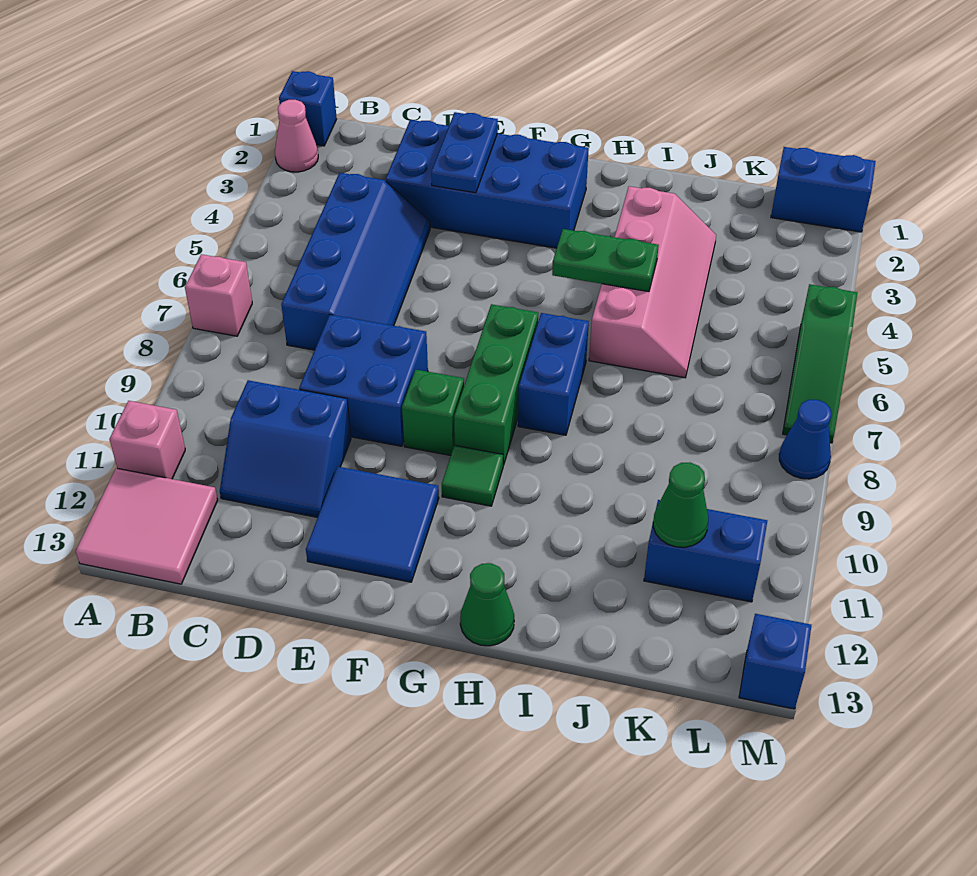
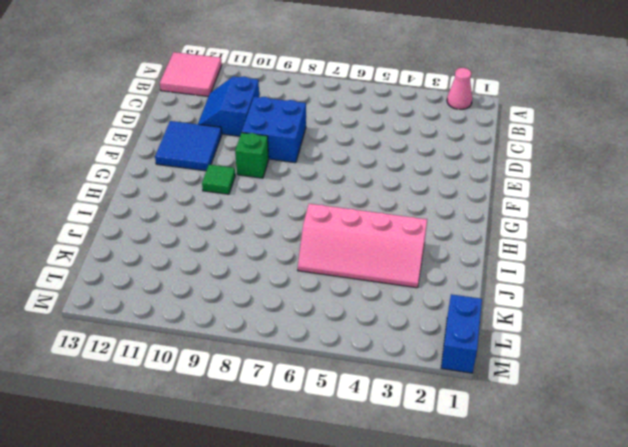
none -> blue 1x1 brick [279,71,337,146]
none -> pink 1x1 brick [185,254,252,336]
none -> pink 1x1 brick [109,401,185,479]

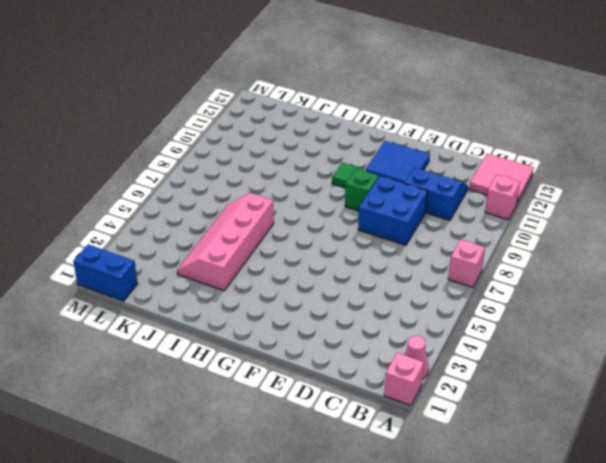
pink 1x1 brick [384,353,424,406] -> blue 1x1 brick [279,71,337,146]
none -> blue 2x4 slope [281,173,430,350]
none -> blue 2x4 brick [386,120,589,248]
none -> green 1x3 brick [454,304,538,465]

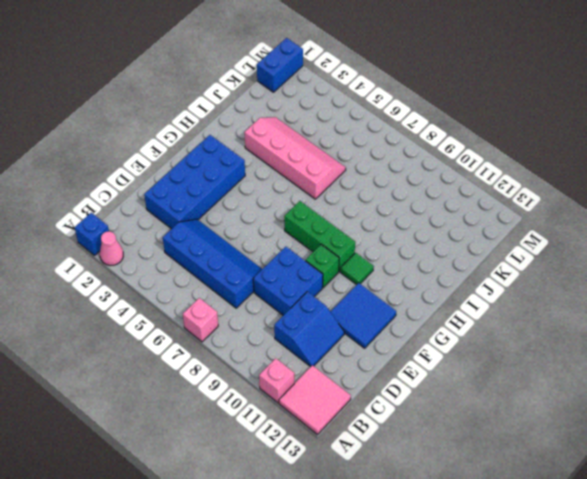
none -> blue 1x2 brick [518,313,589,435]
none -> green 1x1 cone [460,563,514,646]
none -> blue 1x2 brick [644,500,767,602]

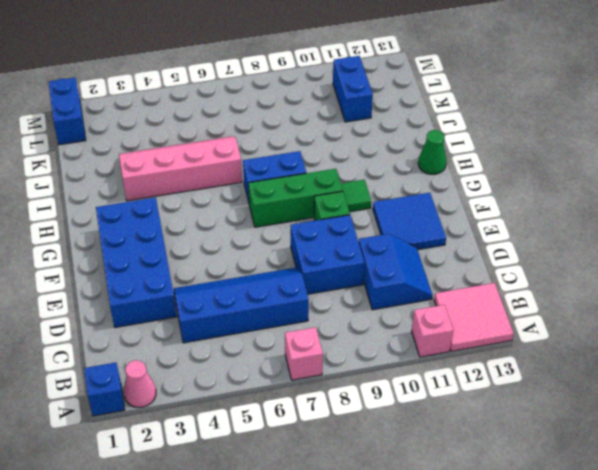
none -> green 1x3 slope [783,284,857,443]
none -> blue 1x1 cone [779,400,832,479]
none -> blue 1x1 brick [739,614,811,709]

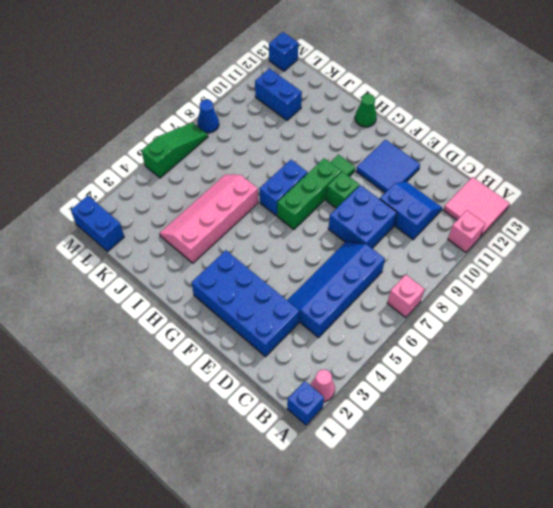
none -> blue 1x2 plate [431,112,498,193]
none -> green 1x2 plate [552,229,659,292]
none -> green 1x1 cone [653,462,708,547]

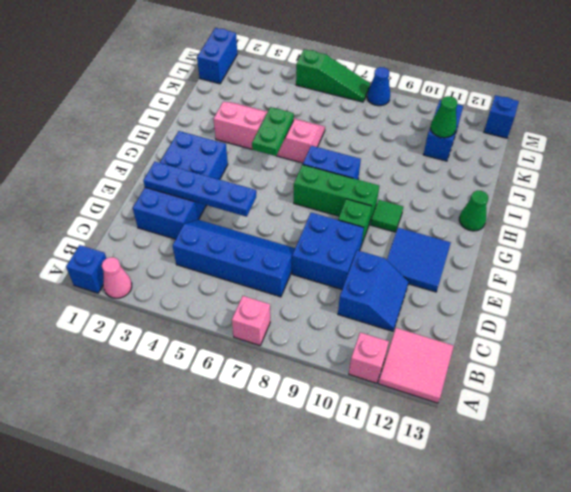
blue 1x4 plate [143,162,256,217] -> blue 1x2 plate [431,112,498,193]

